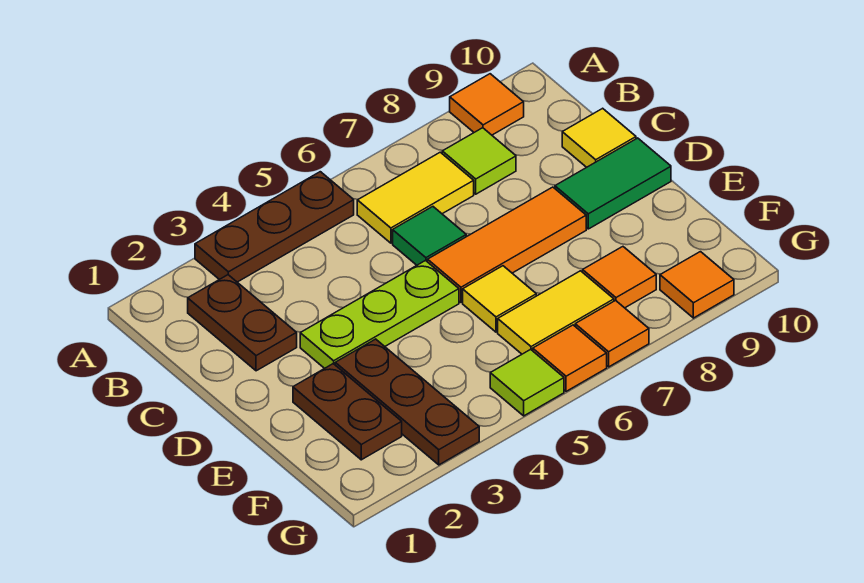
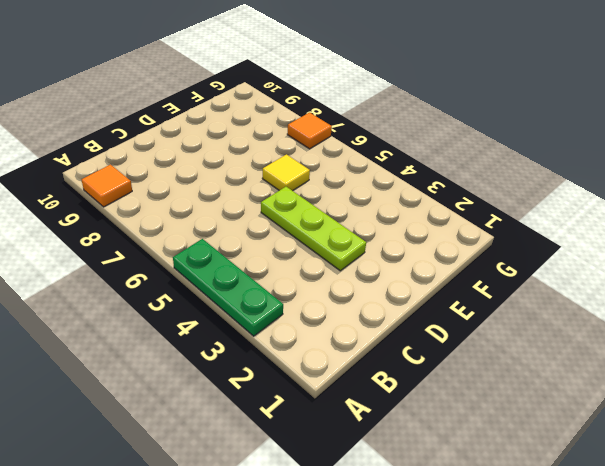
green 1x3 plate [173,239,283,336] -> brown 1x3 plate [195,172,354,282]
none -> brown 1x2 plate [188,275,297,371]
none -> yellow 1x2 tile [357,152,474,243]
none -> lime 1x1 tile [442,128,516,194]

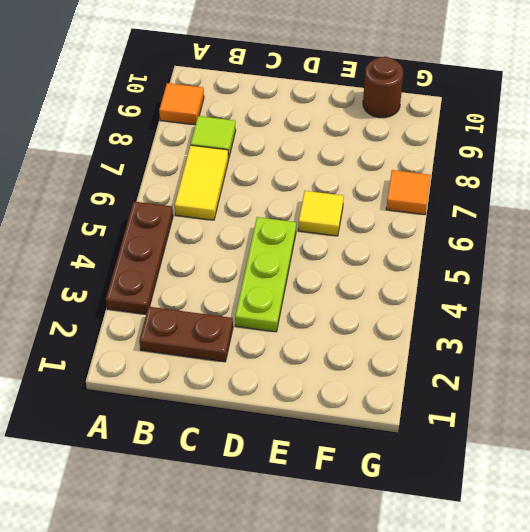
brown 1x1 round brick [363,57,403,118] -> none
none -> green 1x1 tile [393,207,466,265]
none -> yellow 1x1 tile [562,108,636,167]
none -> orange 1x3 tile [428,187,586,302]

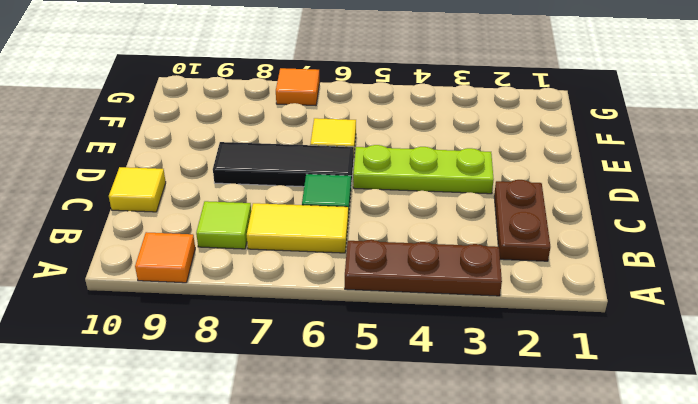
black 1x3 tile [213,142,354,187] -> orange 1x3 tile [428,187,586,302]
none -> green 1x2 tile [555,138,671,229]
none -> brown 1x2 plate [293,364,402,460]
none -> brown 1x3 plate [335,339,479,465]

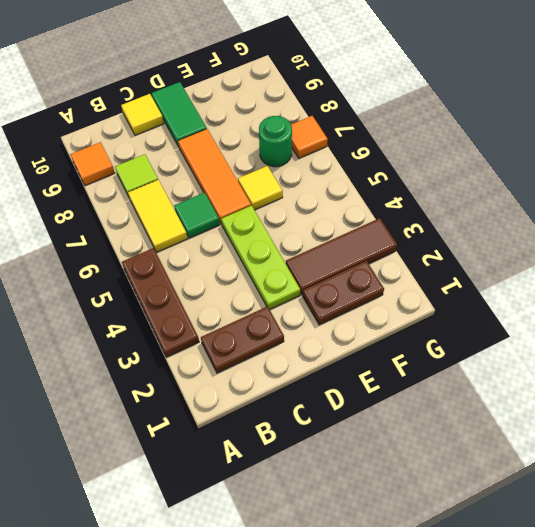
brown 1x3 tile [286,218,397,294] -> brown 1x3 plate [335,339,479,465]
green 1x1 round brick [259,116,292,167] -> yellow 1x2 tile [498,271,614,354]
none -> orange 1x1 tile [583,247,656,308]
none -> lime 1x1 tile [490,349,564,416]
none -> orange 1x1 tile [533,325,607,391]

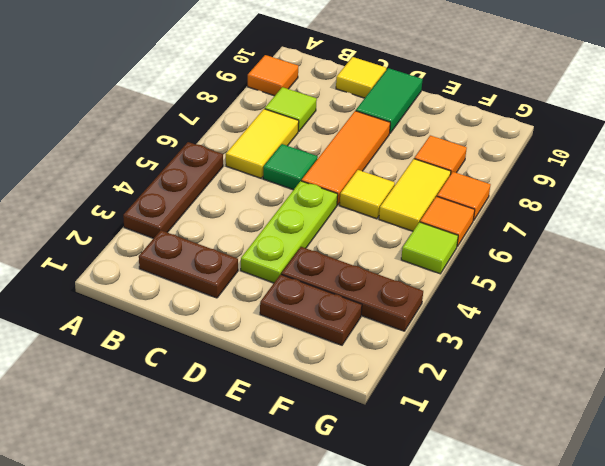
none -> orange 1x1 tile [660,252,734,318]

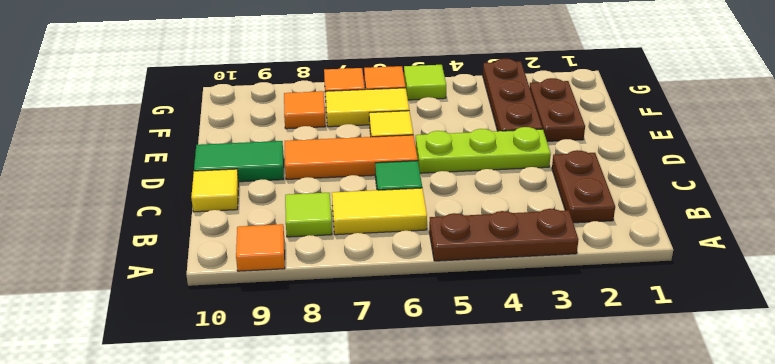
none -> orange 1x1 tile [660,252,734,318]

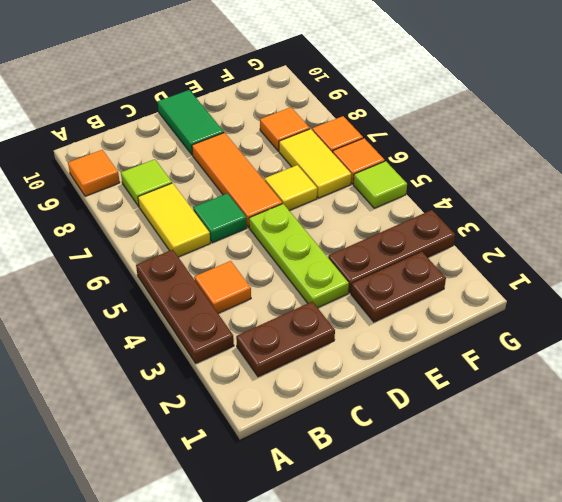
orange 1x1 tile [194,261,251,313] -> orange 1x1 tile moved to [660,252,734,318]
none -> yellow 1x1 tile [562,108,636,167]

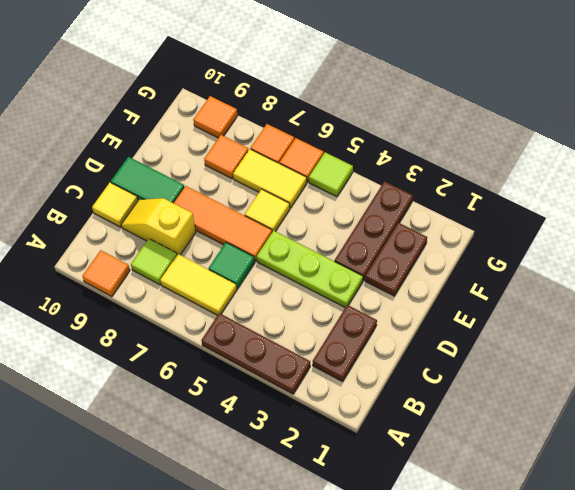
yellow 1x2 slope [122,198,196,255] -> none

